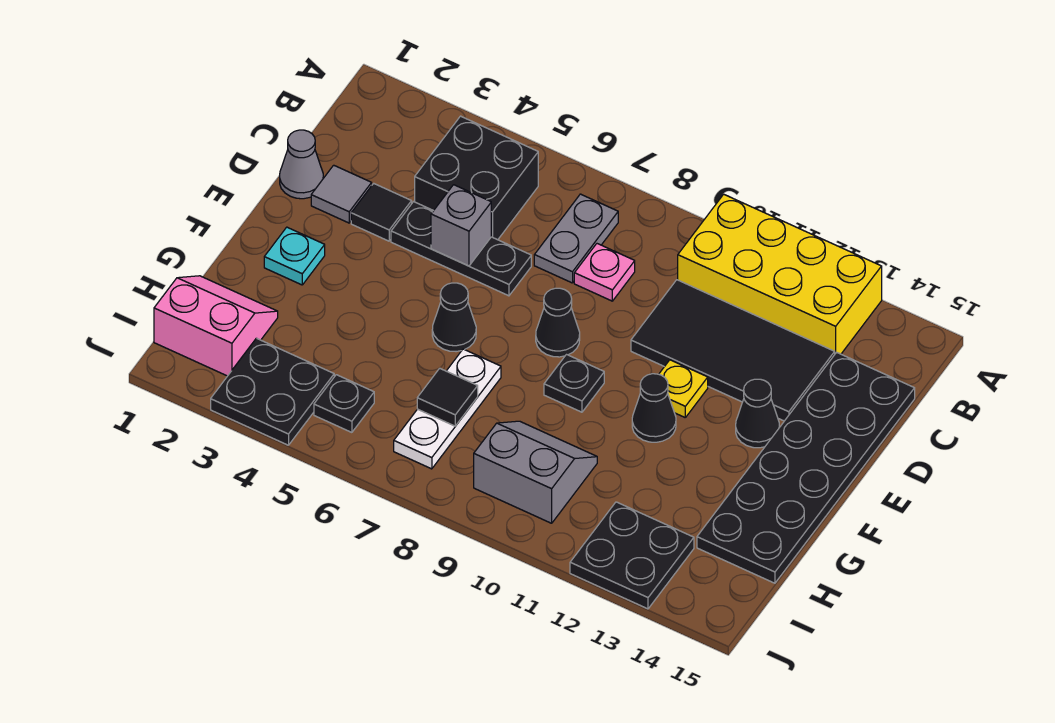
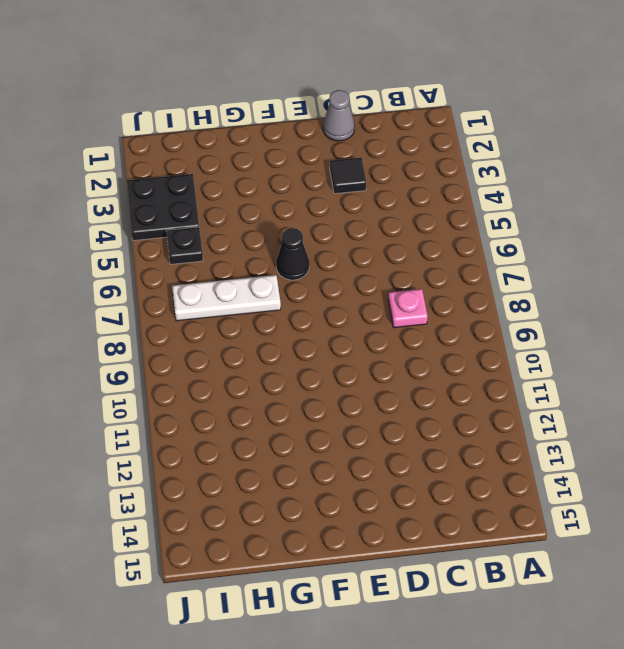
none -> yellow 2x4 brick [678,194,882,354]
none -> black 2x2 brick [415,116,538,240]
none -> grey 1x2 plate [534,194,618,283]

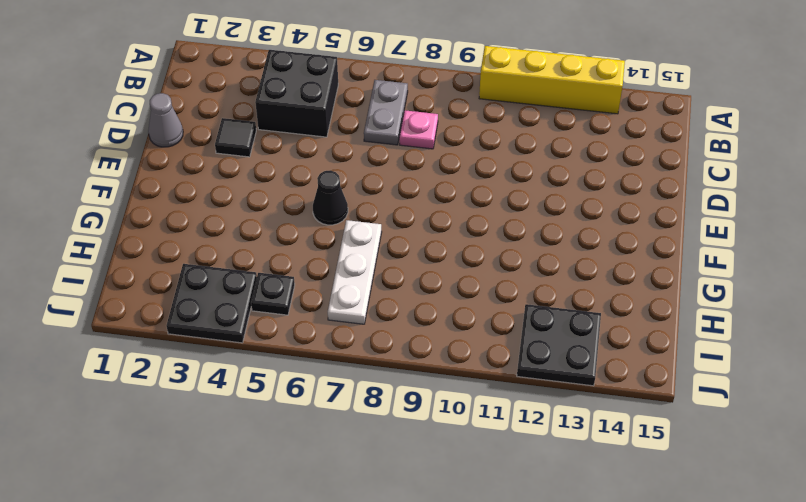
yellow 1x4 brick [479,46,625,114] -> yellow 2x4 brick [678,194,882,354]
none -> black 2x4 tile [631,280,835,421]
none -> black 2x6 plate [697,352,915,583]
none -> grey 1x1 tile [311,165,372,223]

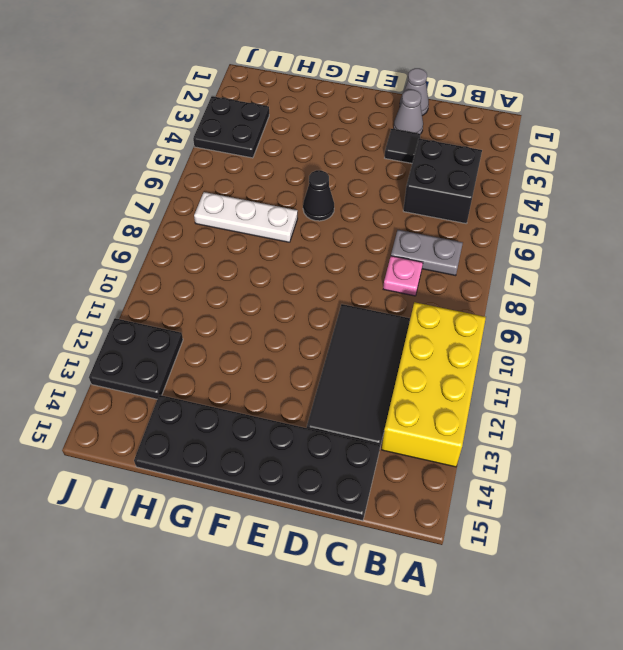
grey 1x1 cone [394,90,423,134] -> grey 1x1 tile [311,165,372,223]
none -> black 1x3 plate [391,202,531,296]
none -> black 1x1 cone [536,288,580,357]
none -> yellow 1x1 plate [659,360,708,417]

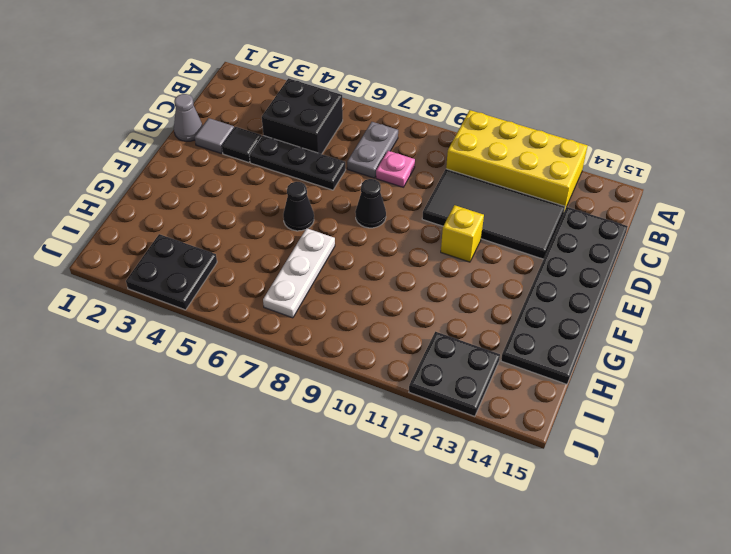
yellow 1x1 brick [441,205,484,262] -> yellow 1x1 plate [659,360,708,417]
none -> black 1x1 cone [736,379,779,448]
none -> cyan 1x1 plate [264,227,325,285]
none -> black 1x1 plate [544,355,604,412]

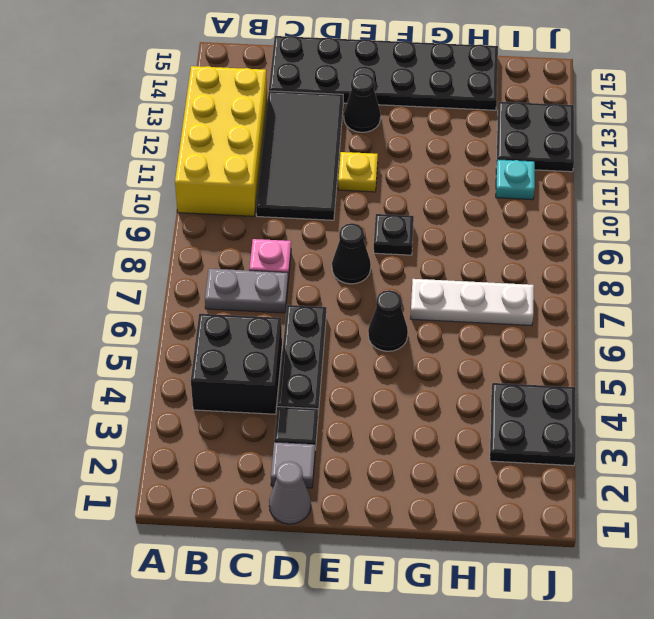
cyan 1x1 plate [496,159,535,200] -> cyan 1x1 plate moved to [264,227,325,285]
none -> black 1x1 cone [632,374,676,442]
none -> pink 2x2 slope [154,276,278,376]
none -> grey 2x2 slope [474,421,597,523]

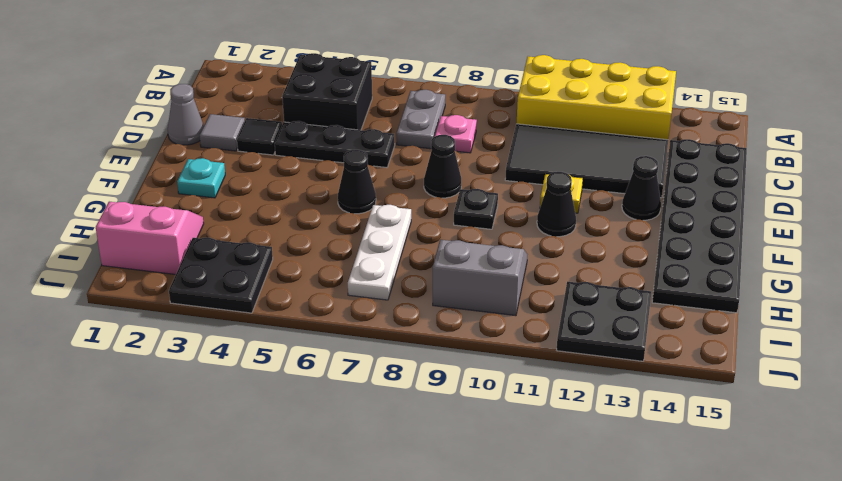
none -> black 1x1 plate [314,375,374,432]
none -> grey 1x1 brick [431,185,491,266]
none -> black 1x1 tile [417,368,478,426]

